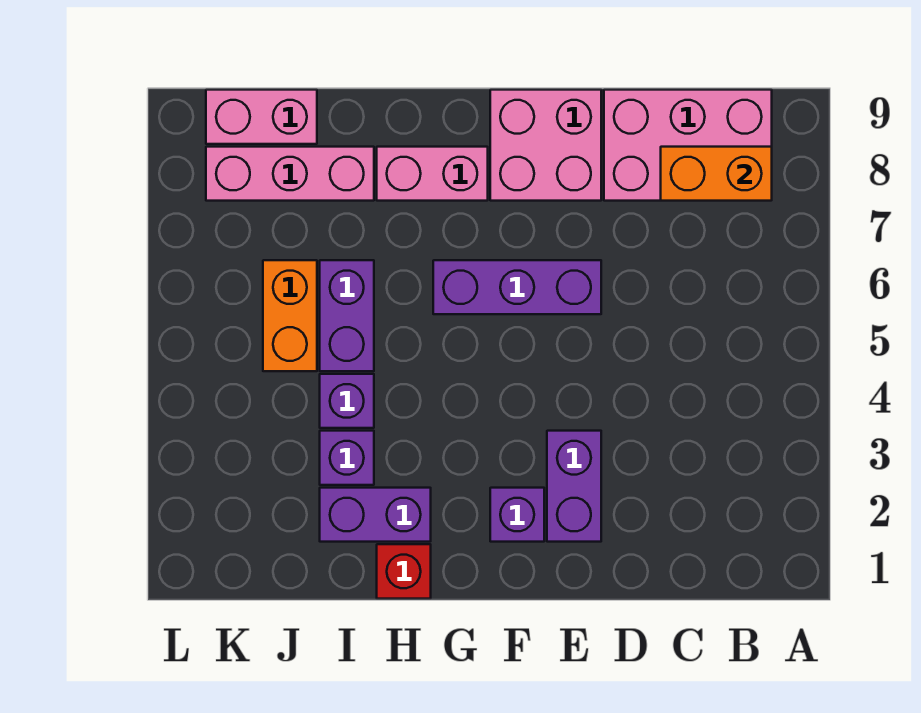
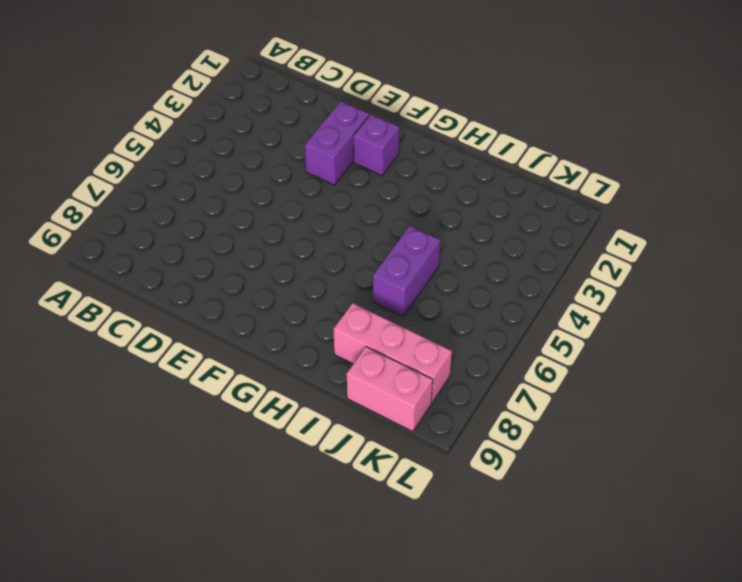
none -> pink 2x3 brick [604,90,772,201]
none -> purple 1x3 brick [433,260,601,314]
none -> pink 2x2 brick [490,90,601,201]

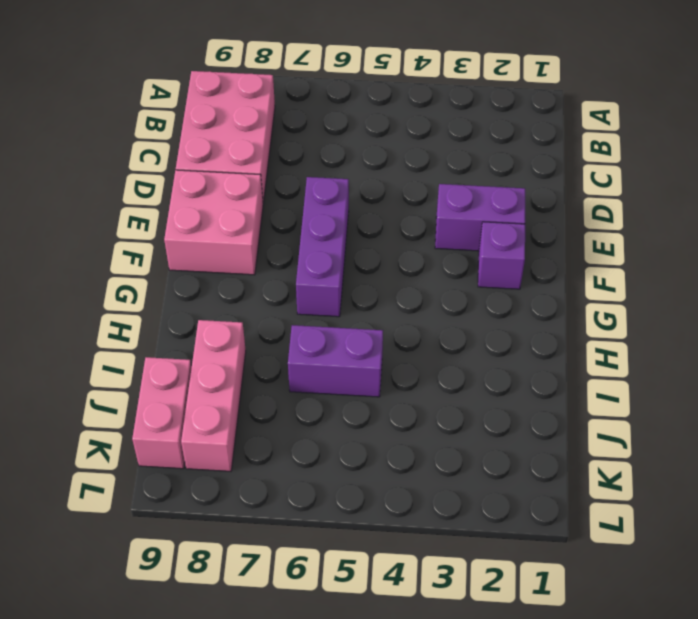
none -> pink 1x2 brick [377,147,488,201]
none -> red 1x1 brick [377,544,431,599]
none -> purple 1x2 brick [320,488,431,542]

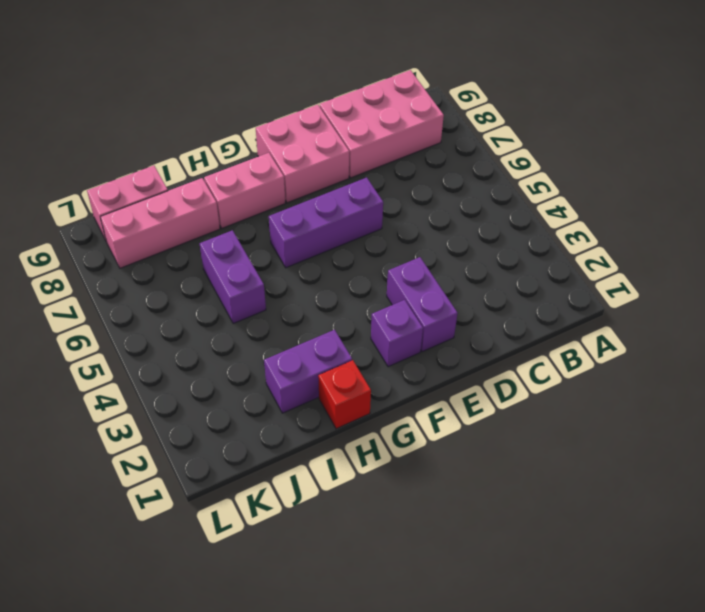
none -> purple 1x1 brick [320,431,374,485]
none -> purple 1x1 brick [320,374,374,428]
none -> orange 1x2 brick [263,260,317,371]

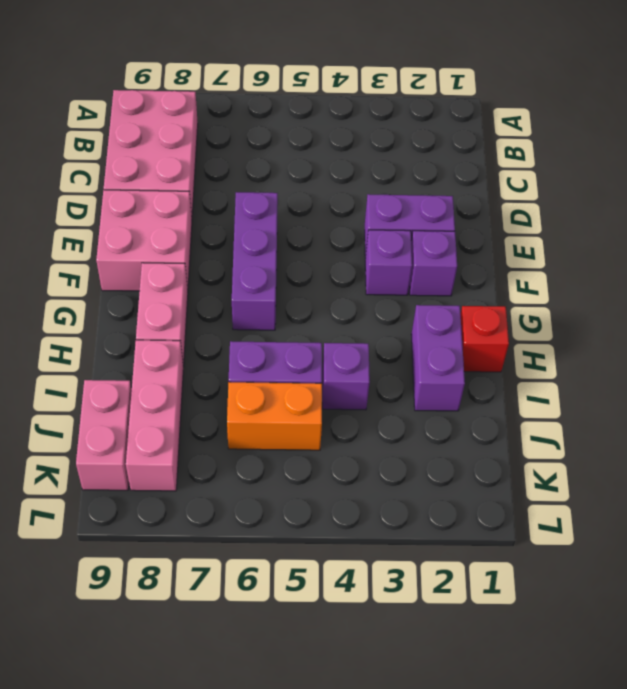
purple 1x1 brick [365,230,412,295] -> purple 1x1 brick moved to [320,431,374,485]
none -> orange 1x2 brick [661,147,772,201]

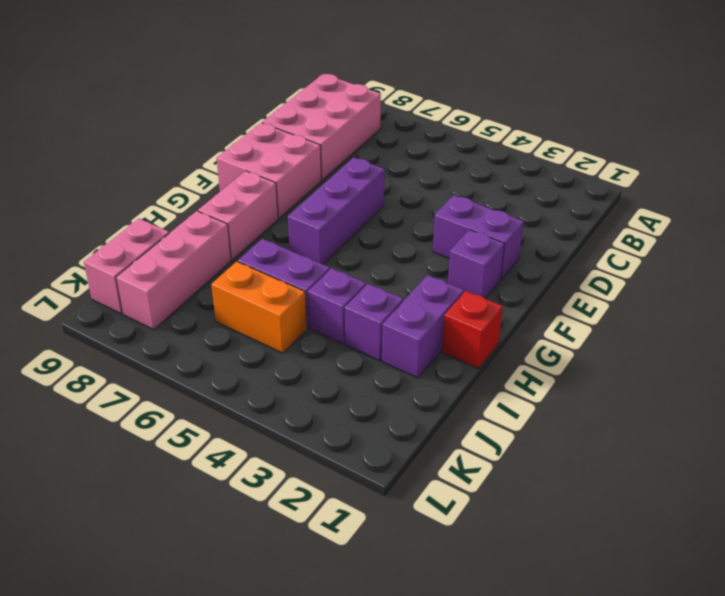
none -> orange 1x2 brick [661,147,772,201]

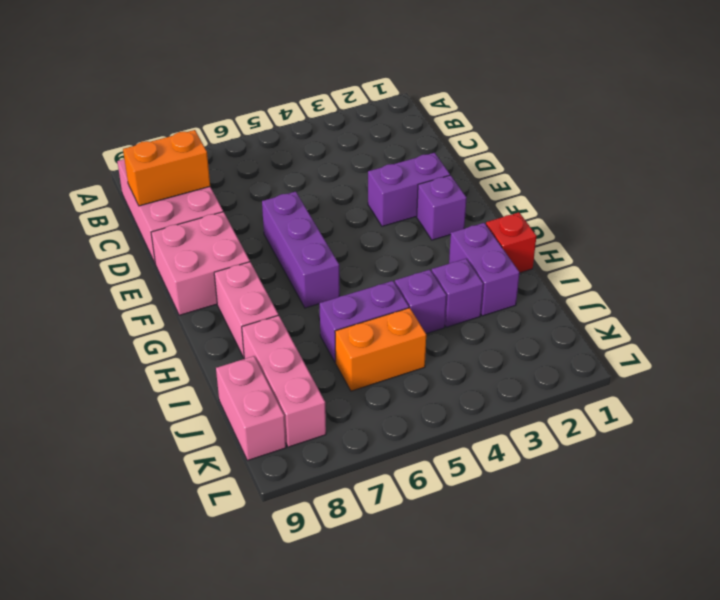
orange 1x2 brick [123,130,210,206] -> orange 1x2 brick turned to [661,147,772,201]

